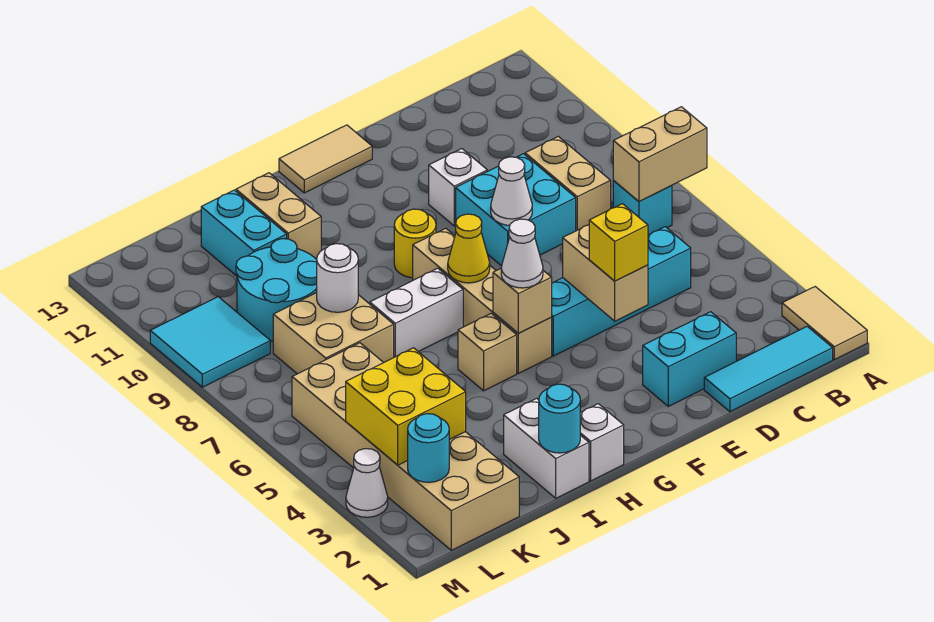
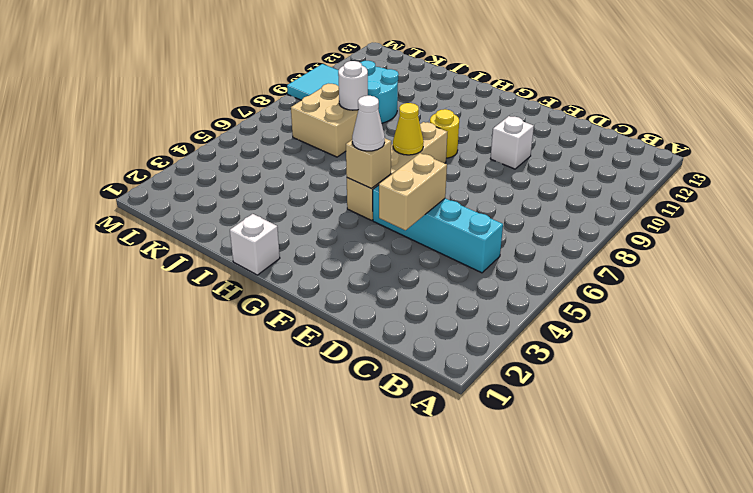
none -> tan 1x2 tile [782,287,867,360]
none -> cyan 1x3 tile [704,327,833,412]
none -> cyan 1x1 brick [613,181,672,235]
none -> tan 1x2 brick [525,136,611,231]

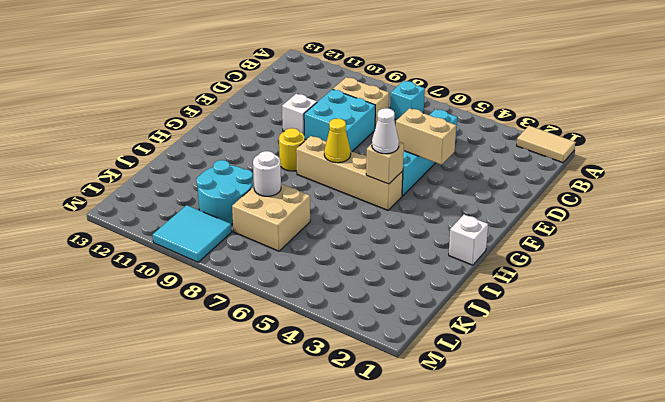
none -> cyan 1x3 tile [704,327,833,412]
none -> cyan 1x2 brick [643,312,736,406]
none -> tan 1x2 tile [279,125,372,193]
none -> tan 1x1 brick [458,313,517,391]

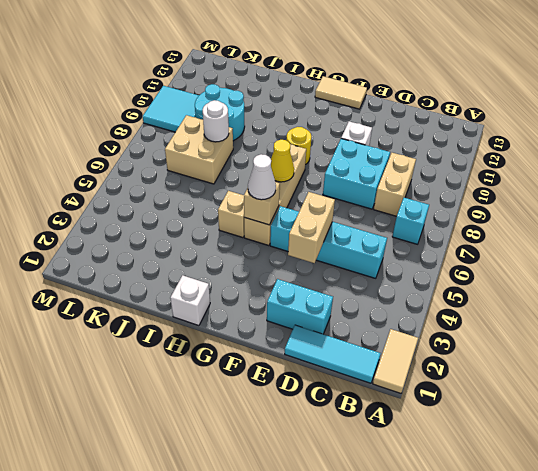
none -> white 1x2 brick [370,268,463,357]
none -> white 1x2 brick [504,398,589,498]
none -> tan 1x2 brick [236,173,321,259]
none -> cyan 1x2 brick [201,190,287,276]

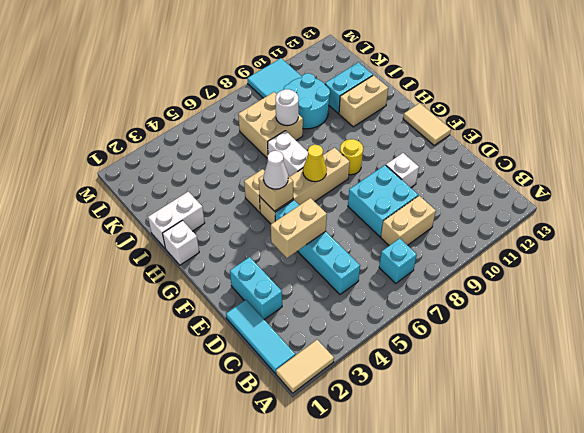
none -> tan 2x6 brick [292,343,519,550]
none -> white 1x1 cone [346,449,388,517]
none -> tan 1x2 brick [613,107,707,202]
none -> white 1x1 cone [491,157,532,225]

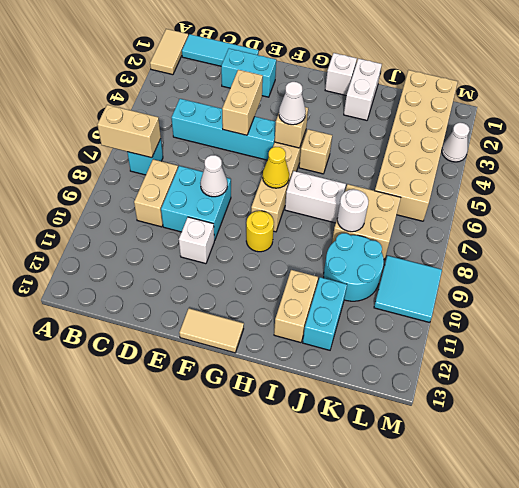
none -> cyan 1x1 round brick [539,384,580,453]
none -> yellow 2x2 brick [346,348,466,465]
none -> cyan 1x1 round brick [408,414,449,482]
none -> yellow 1x1 brick [589,204,648,281]

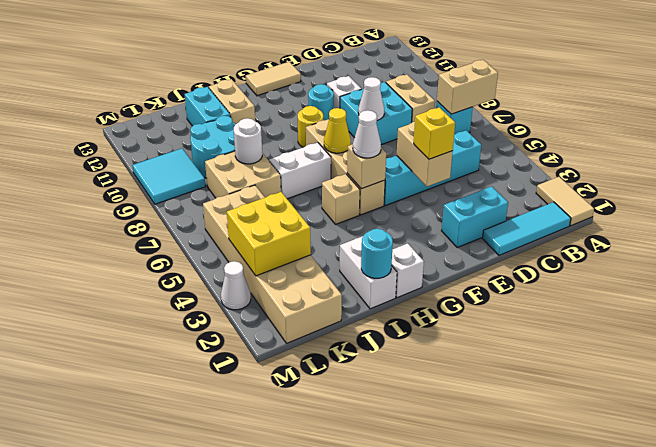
cyan 1x1 round brick [308,84,334,120] -> cyan 1x1 round brick moved to [408,414,449,482]

